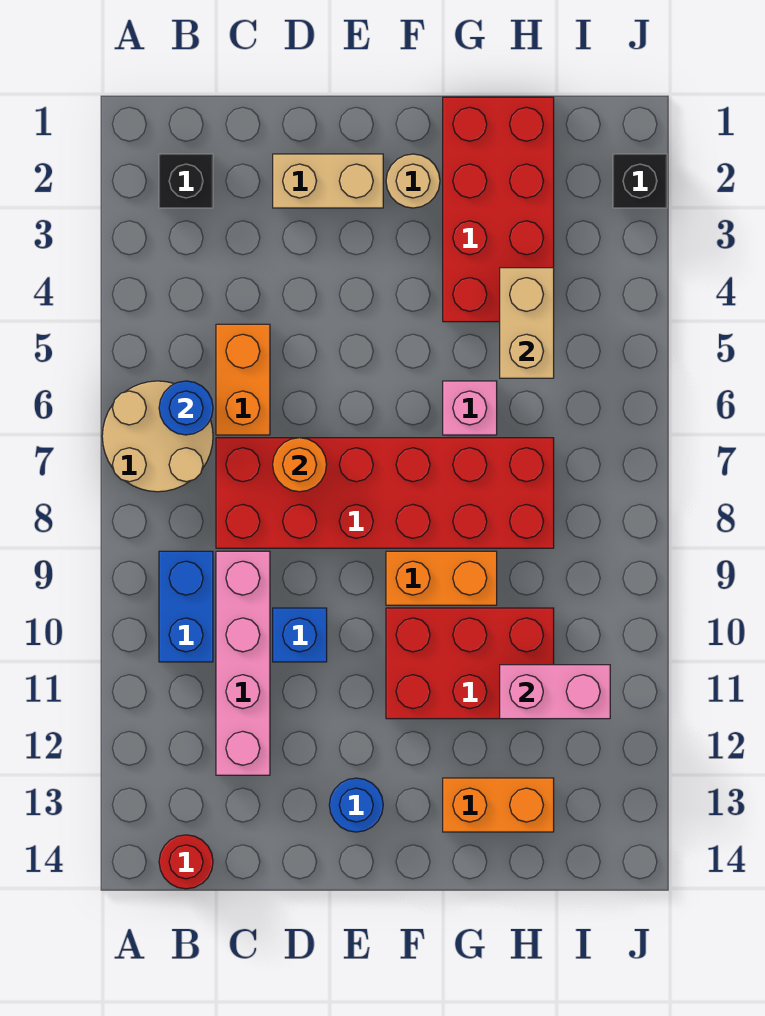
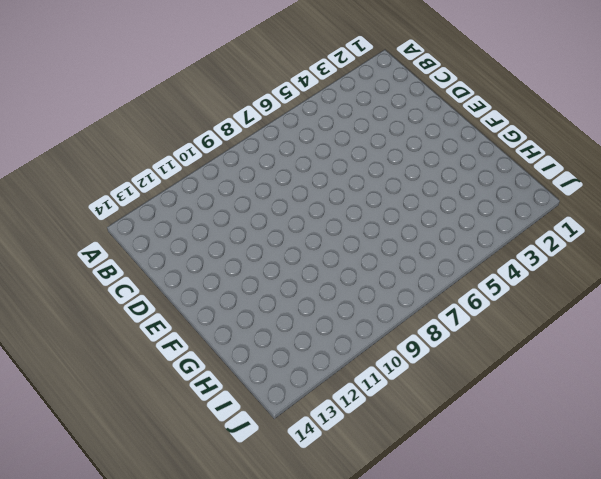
none -> tan 2x2 round brick [102,381,213,492]
none -> black 1x1 brick [159,154,213,208]
none -> blue 1x2 brick [159,551,213,662]

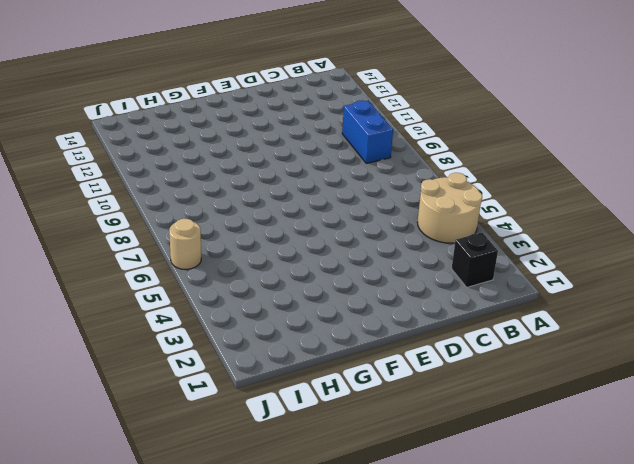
tan 2x2 round brick [417,173,482,243] -> tan 2x2 round brick moved to [102,381,213,492]
tan 1x1 round brick [169,219,201,269] -> tan 1x1 round brick moved to [386,154,440,208]
none -> red 1x1 round brick [159,835,213,889]
none -> orange 1x2 brick [216,324,270,435]
none -> red 2x6 brick [216,438,554,548]

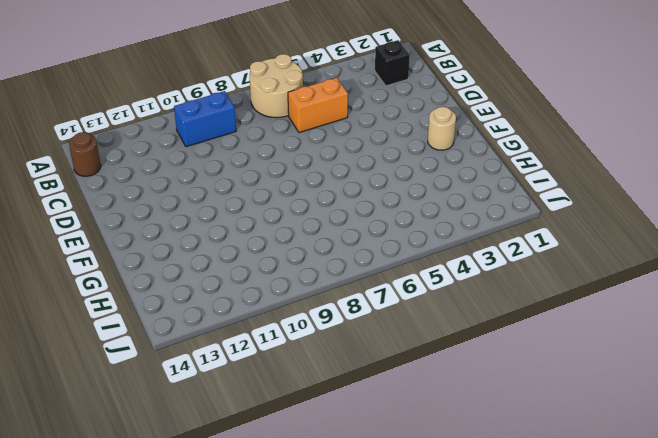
brown 1x1 round brick [69,132,101,176] -> red 1x1 round brick [159,835,213,889]
none -> red 2x6 brick [216,438,554,548]
none -> pink 1x4 brick [216,551,270,775]
none -> tan 1x2 brick [273,154,383,208]

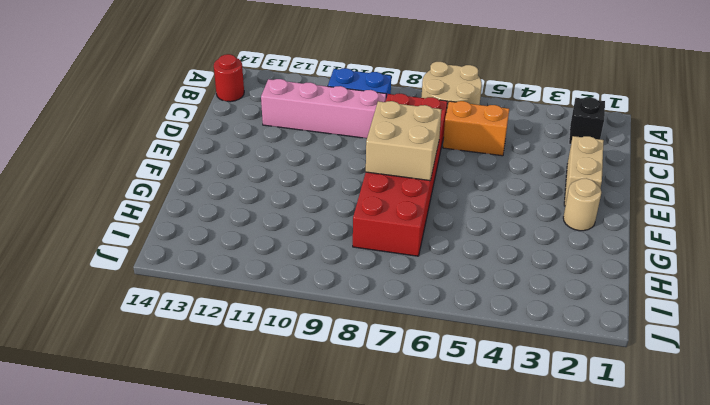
tan 2x2 brick [366,101,441,181] -> none
none -> blue 1x1 brick [273,608,327,662]
none -> blue 1x1 round brick [329,778,383,832]
none -> orange 1x2 brick [386,551,497,605]

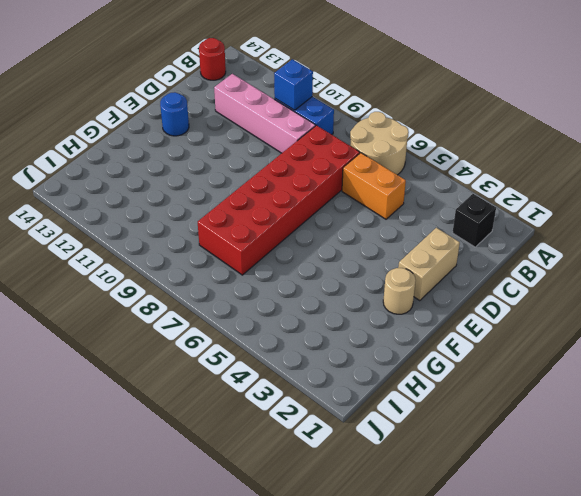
blue 1x1 brick [274,59,313,110] -> blue 1x1 brick moved to [273,608,327,662]
none -> orange 1x2 brick [386,551,497,605]
none -> red 2x3 brick [386,608,554,719]
none -> red 2x4 brick [443,97,554,322]

